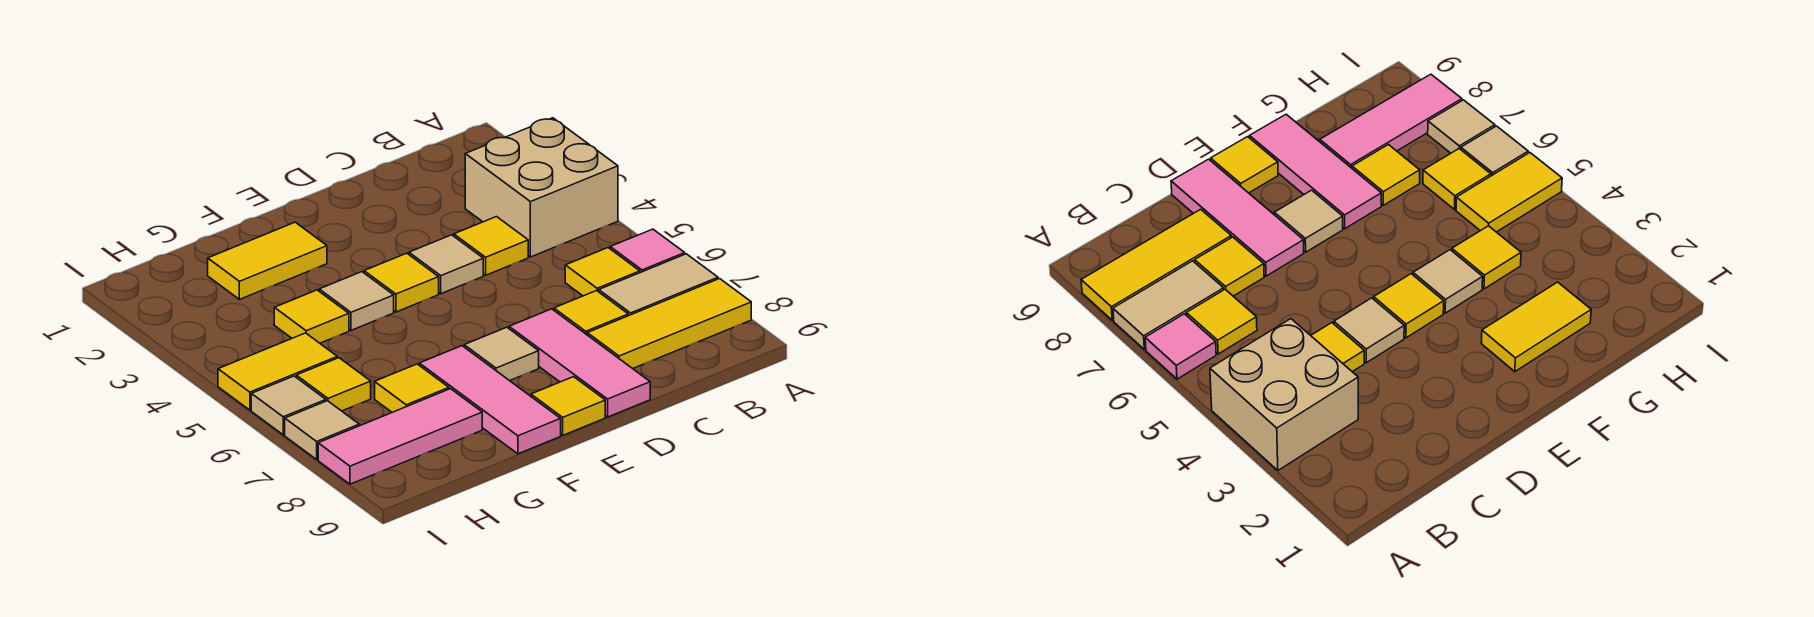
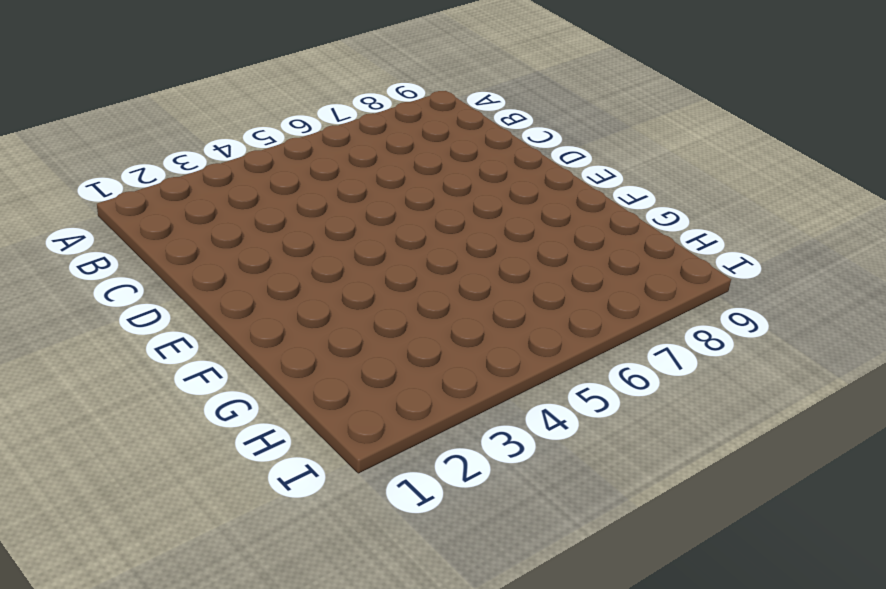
none -> tan 2x2 brick [465,118,618,257]
none -> pink 1x1 tile [610,229,685,273]
none -> tan 1x2 tile [599,254,718,316]

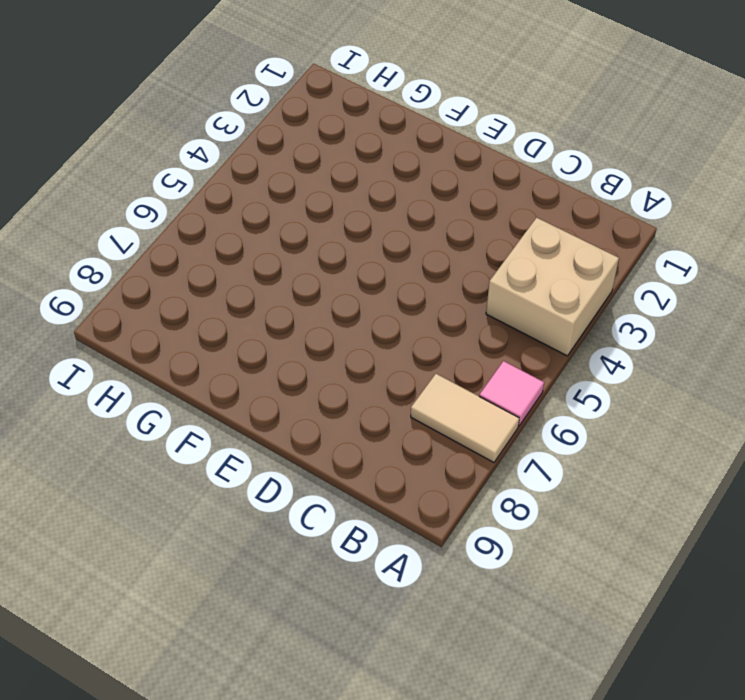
none -> yellow 1x3 tile [587,279,751,369]
none -> yellow 1x1 tile [565,248,640,296]
none -> yellow 1x1 tile [454,217,528,275]

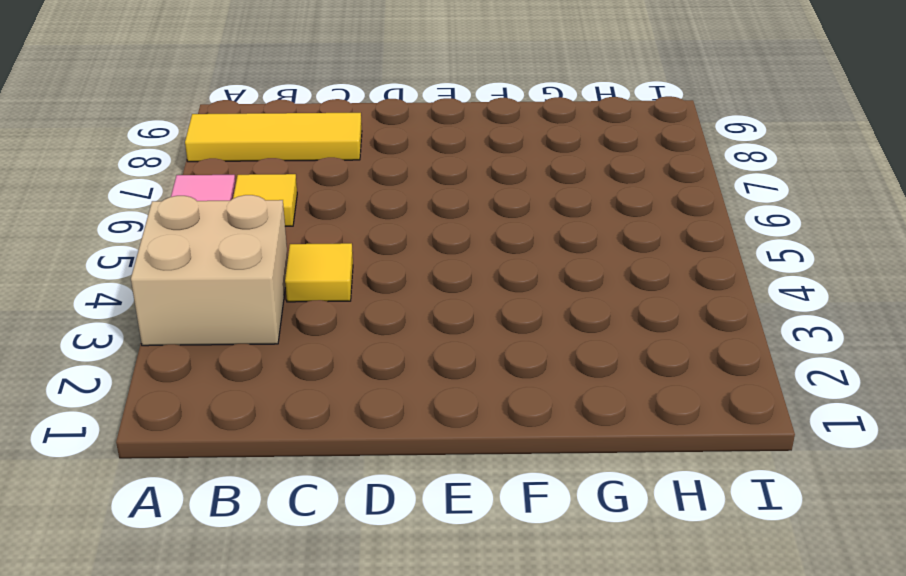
none -> tan 1x2 tile [599,254,718,316]
none -> yellow 1x1 tile [554,291,628,335]
none -> tan 1x1 tile [409,235,483,294]

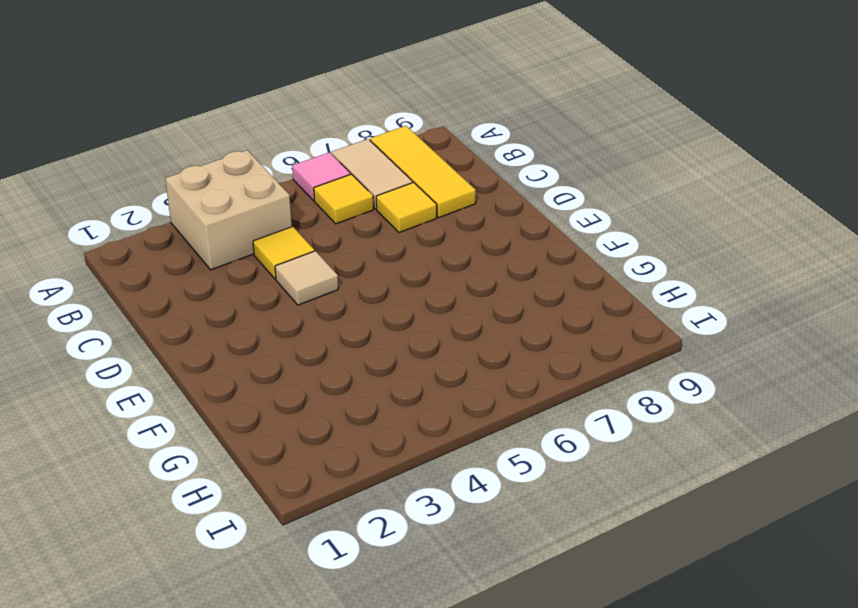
none -> pink 1x3 tile [509,309,650,417]
none -> yellow 1x1 tile [364,253,439,312]
none -> tan 1x1 tile [464,327,539,381]

